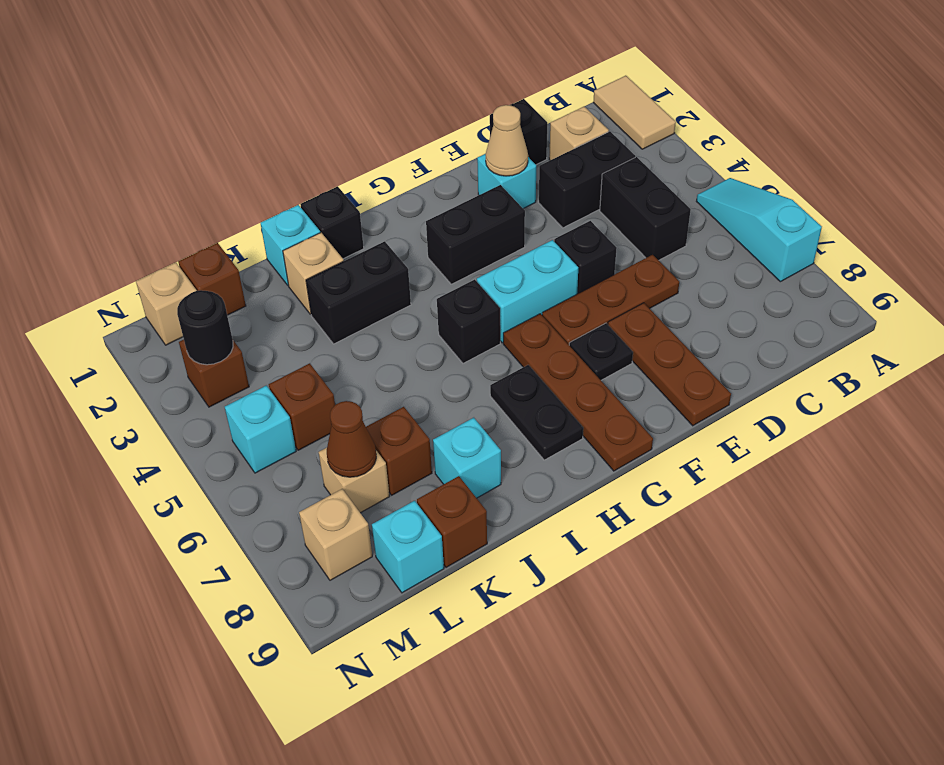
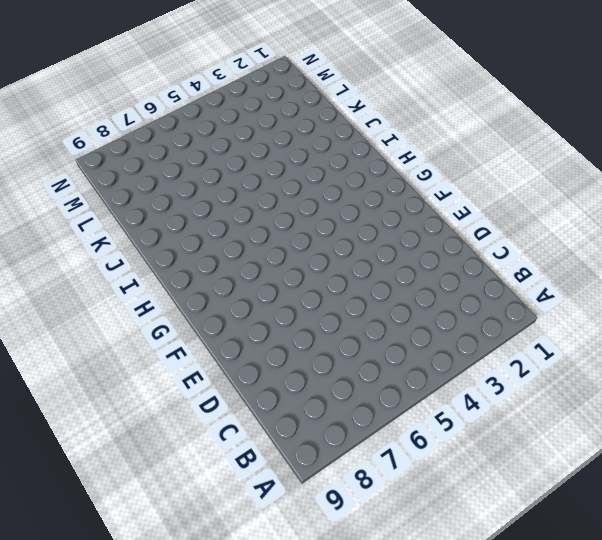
none -> tan 1x2 tile [593,76,676,149]
none -> cyan 1x3 slope [696,178,822,282]
none -> tan 1x1 brick [549,107,609,160]
none -> black 1x2 brick [539,131,635,228]

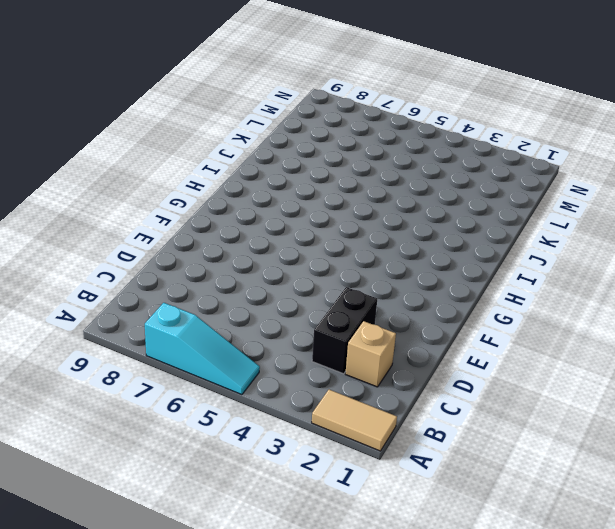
none -> black 1x2 brick [600,157,691,260]
none -> black 1x1 brick [490,99,547,165]
none -> brown 1x3 plate [542,255,679,345]
none -> cyan 1x1 brick [477,154,536,209]

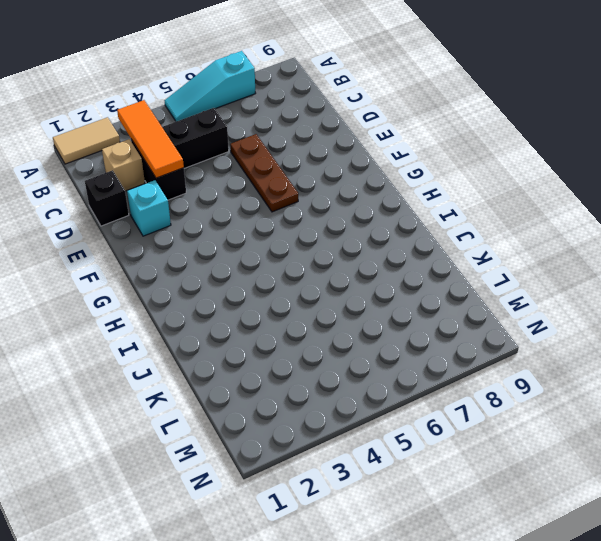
orange 1x3 tile [117,100,184,178] -> none
none -> black 1x1 brick [554,221,617,294]
none -> brown 1x3 plate [608,303,731,426]
none -> black 1x2 brick [426,185,525,284]
none -> cyan 1x2 brick [477,240,578,343]

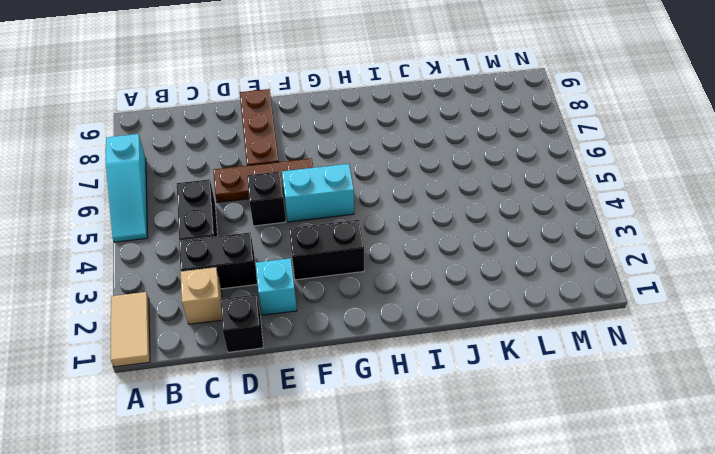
none -> black 1x1 plate [569,323,633,380]
none -> brown 1x4 plate [503,314,653,471]
none -> black 1x1 brick [437,280,500,363]
none -> black 1x2 plate [490,365,583,460]

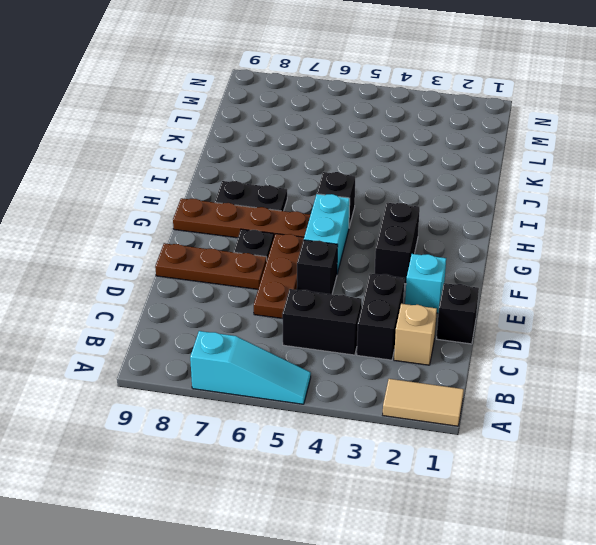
none -> black 1x1 brick [300,186,364,259]
none -> black 1x2 brick [306,241,411,344]
none -> cyan 1x1 brick [261,205,320,286]
none -> tan 1x1 brick [283,233,344,314]

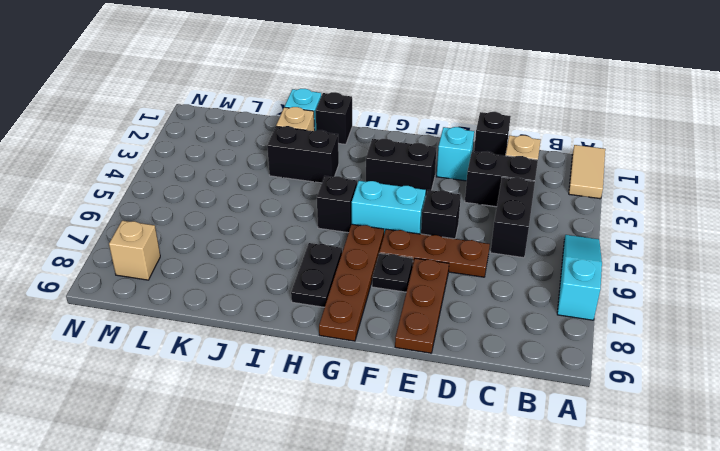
none -> cyan 1x1 brick [433,418,501,498]
none -> brown 1x1 brick [366,407,432,495]
none -> brown 1x1 brick [417,476,487,567]
none -> brown 1x1 brick [178,243,246,315]

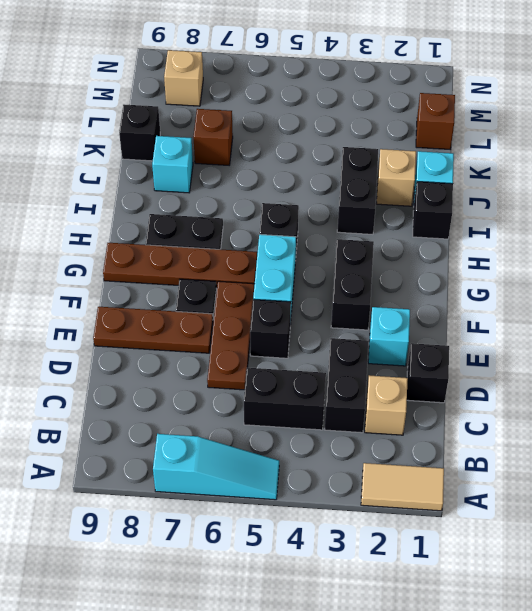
black 1x1 brick [119,105,160,161] -> brown 1x1 brick [417,476,487,567]
none -> brown 1x1 brick [269,363,335,450]
none -> tan 1x1 brick [319,448,389,513]
none -> cyan 1x1 brick [372,501,444,593]
none -> tan 1x1 brick [136,262,197,345]

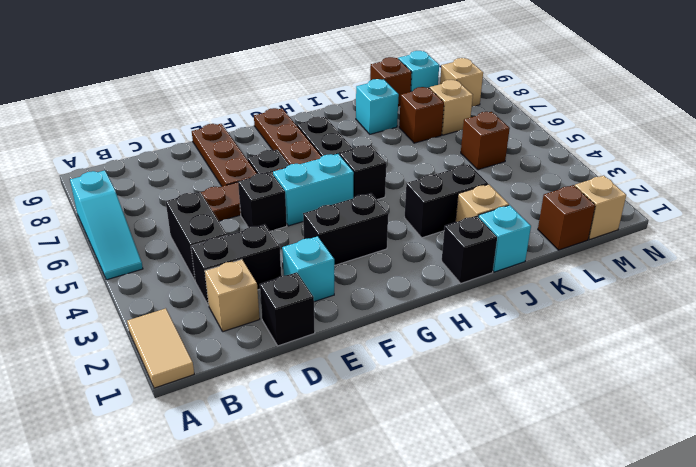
none -> brown 1x1 brick [179,340,249,407]
none -> cyan 1x1 brick [225,385,296,473]
none -> tan 1x1 cone [485,105,528,176]
none -> brown 1x1 cone [327,401,376,477]

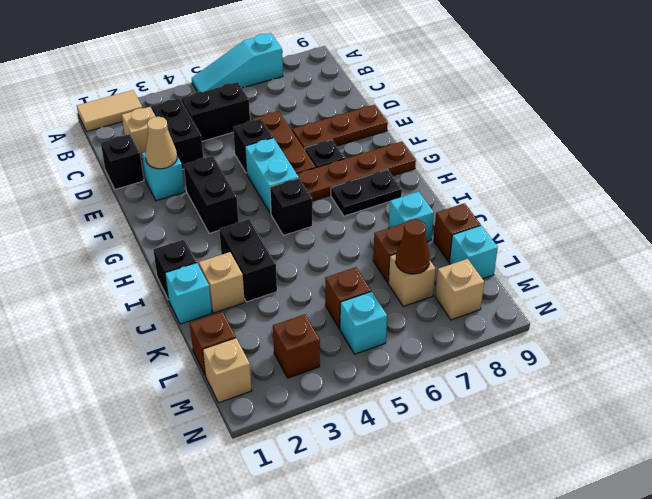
none -> black 1x1 round brick [177,290,233,365]

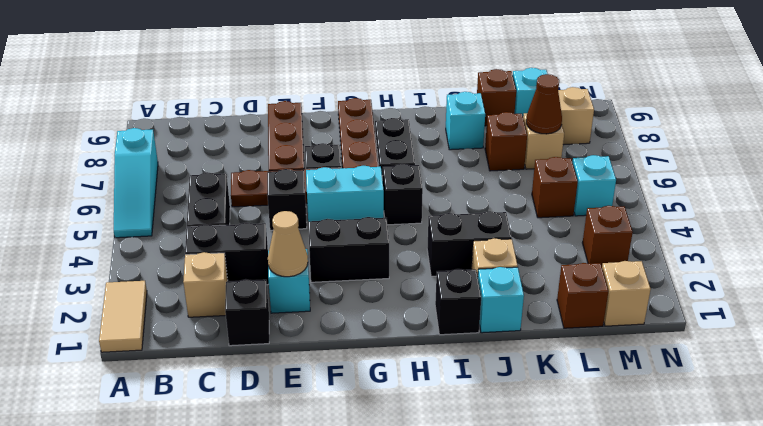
none -> black 1x1 round brick [177,290,233,365]

